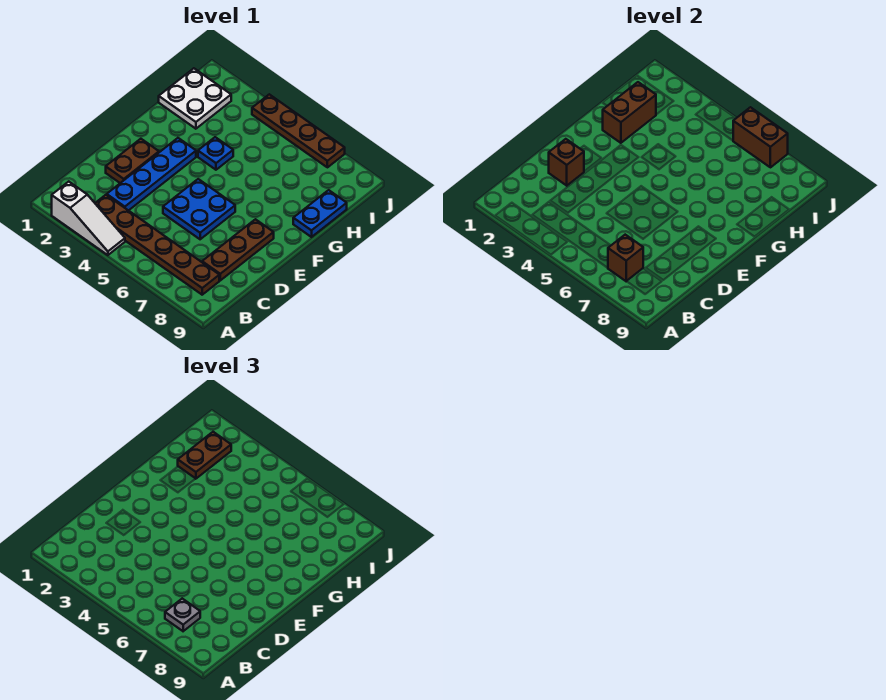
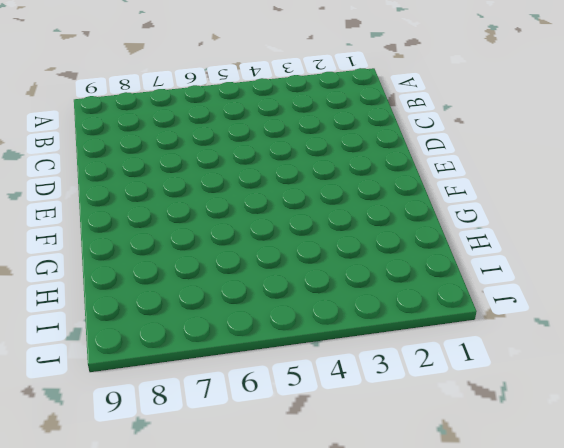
none -> white 1x3 slope [52,182,125,255]
none -> brown 1x6 plate [95,195,219,295]
none -> blue 1x4 plate [107,138,196,211]

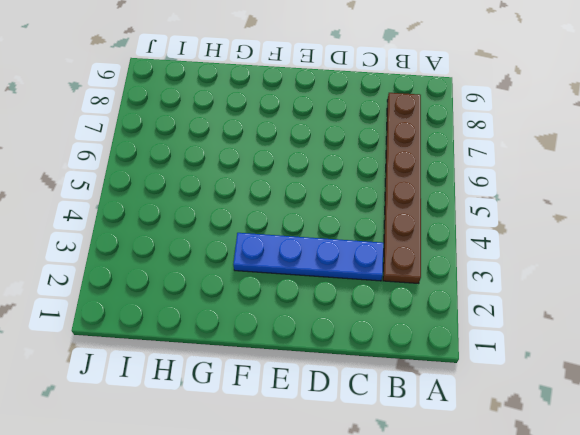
none -> white 1x3 slope [52,182,125,255]
none -> brown 1x3 plate [202,219,274,280]
none -> brown 1x2 plate [106,139,159,183]

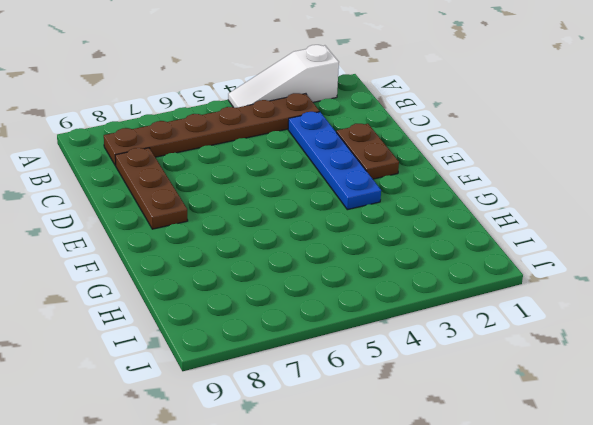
none -> blue 2x2 plate [163,179,235,239]
none -> blue 1x1 plate [198,137,233,170]
none -> blue 1x2 plate [293,190,347,237]

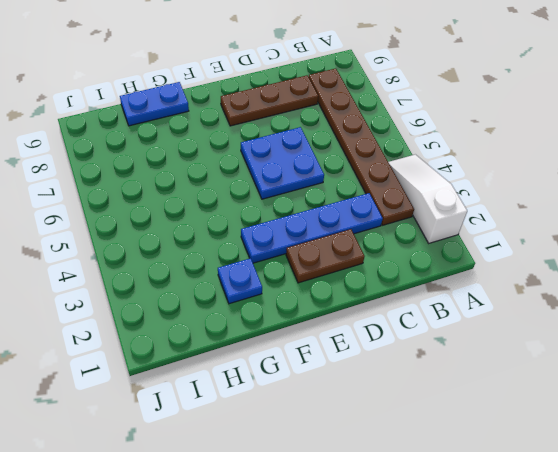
blue 1x1 plate [218,258,262,304] -> blue 1x1 plate moved to [198,137,233,170]
none -> white 2x2 plate [159,68,231,129]
none -> brown 1x4 plate [252,94,345,167]
none -> brown 1x1 brick [608,235,643,281]

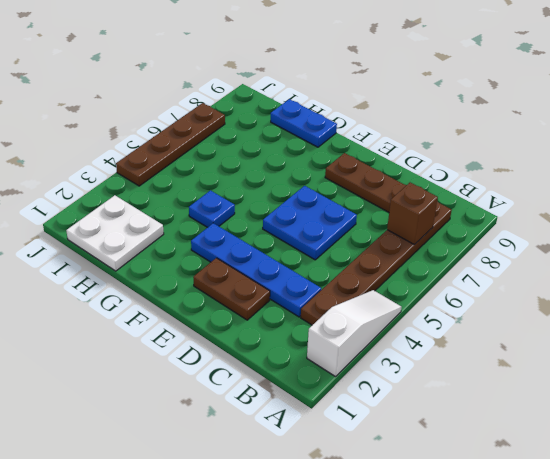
none -> brown 1x1 brick [549,139,584,186]
none -> brown 1x2 brick [603,82,656,143]
none -> brown 1x2 brick [733,107,788,167]

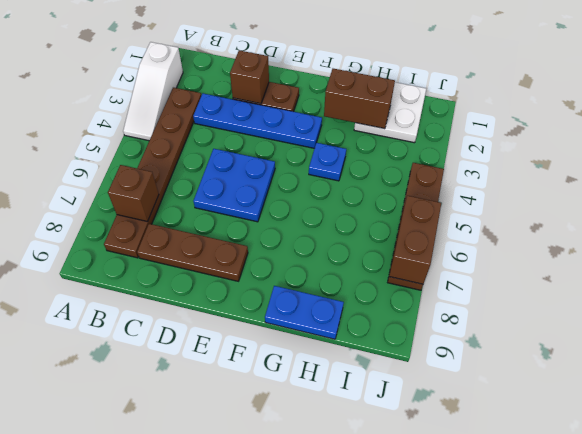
none -> grey 1x1 plate [165,599,200,631]
none -> brown 1x2 plate [178,432,231,479]

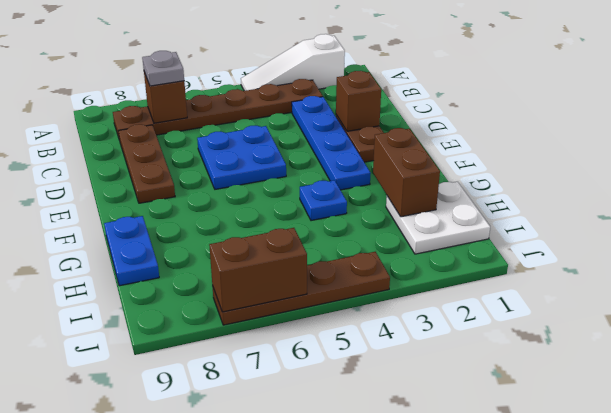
none -> brown 1x2 plate [178,432,231,479]

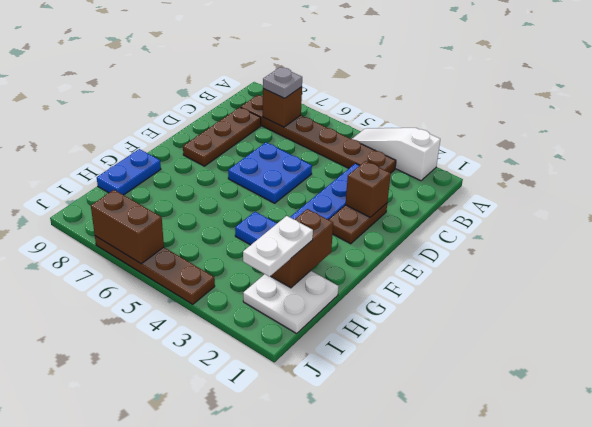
white 1x2 plate [243,216,313,277] -> brown 1x2 plate [178,432,231,479]

